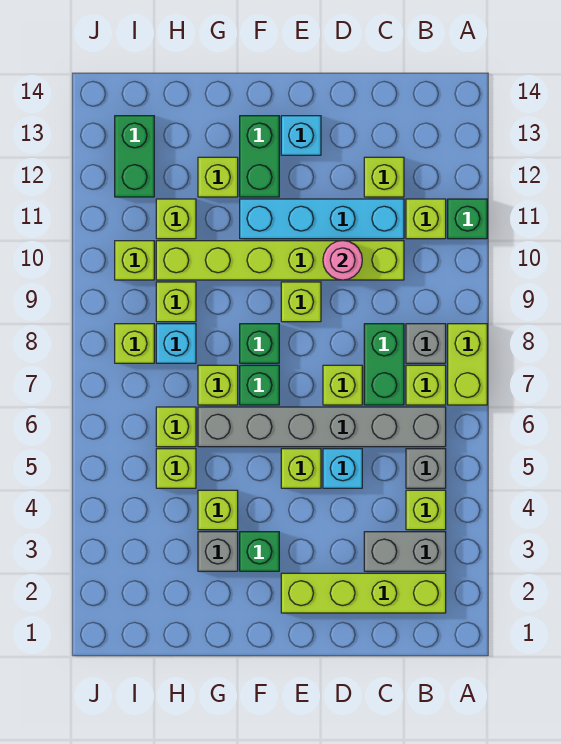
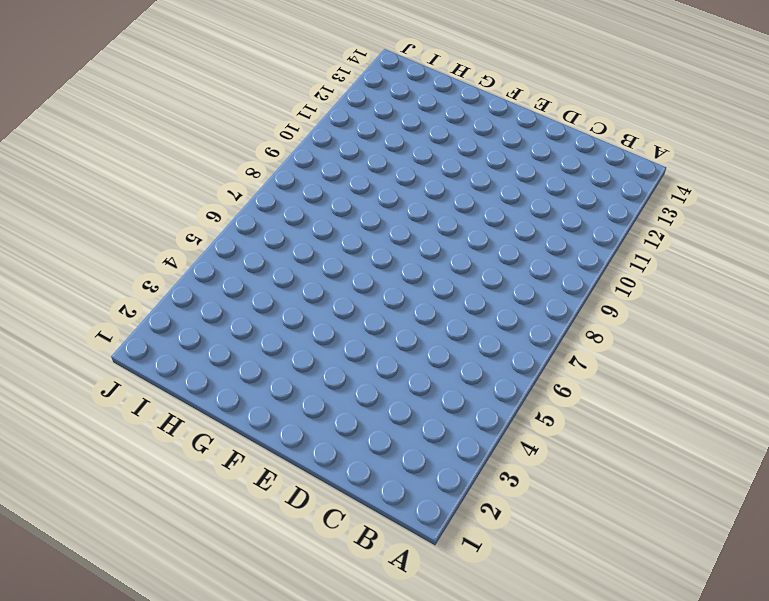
none -> lime 1x2 brick [448,324,487,405]
none -> green 1x1 brick [448,199,487,239]
none -> lime 1x4 brick [281,573,446,613]
none -> grey 1x2 brick [364,532,446,571]

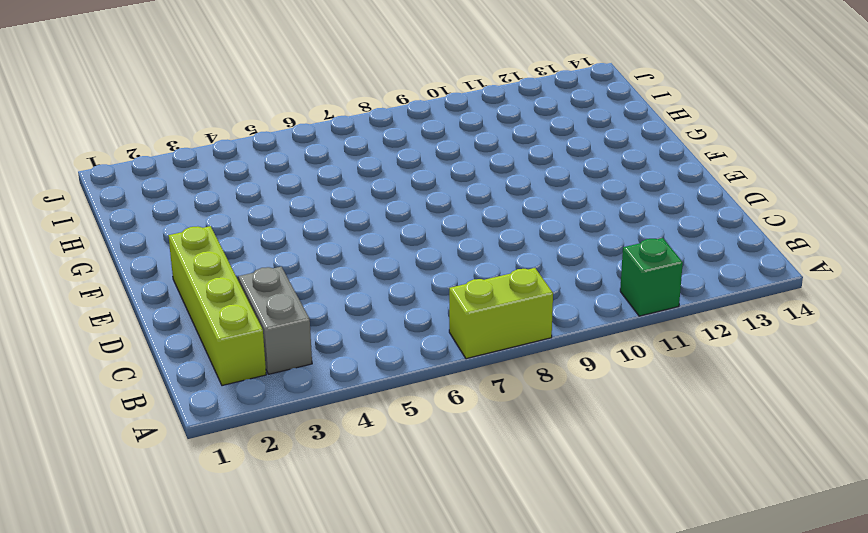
none -> lime 1x1 brick [406,490,446,530]
none -> grey 1x1 brick [406,449,446,488]
none -> grey 1x6 brick [198,407,446,447]
none -> lime 1x1 brick [406,365,446,405]

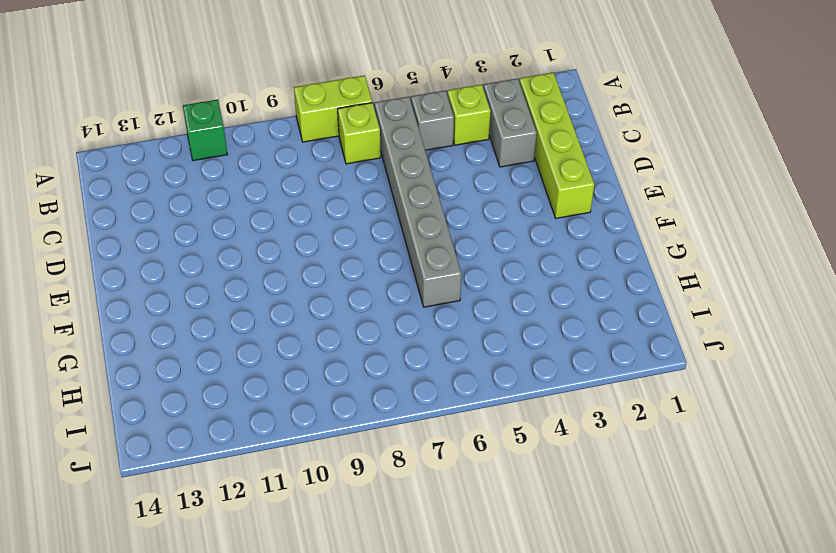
none -> grey 1x1 brick [406,324,446,363]
none -> lime 1x1 brick [406,199,446,239]
none -> green 1x2 brick [364,324,404,405]
none -> lime 1x6 brick [156,241,404,280]

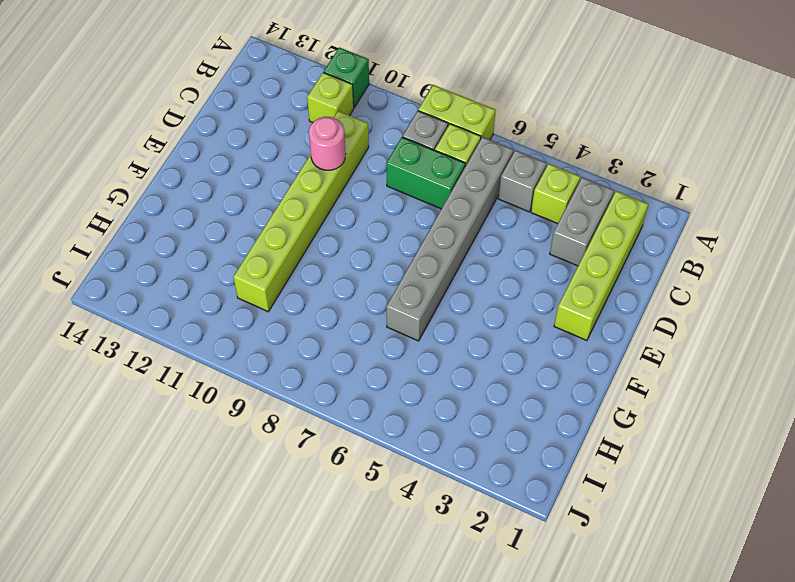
none -> cyan 1x4 brick [240,199,404,239]
none -> lime 1x1 brick [364,157,404,197]
none -> cyan 1x1 brick [323,449,362,488]
none -> lime 1x1 brick [323,365,362,405]

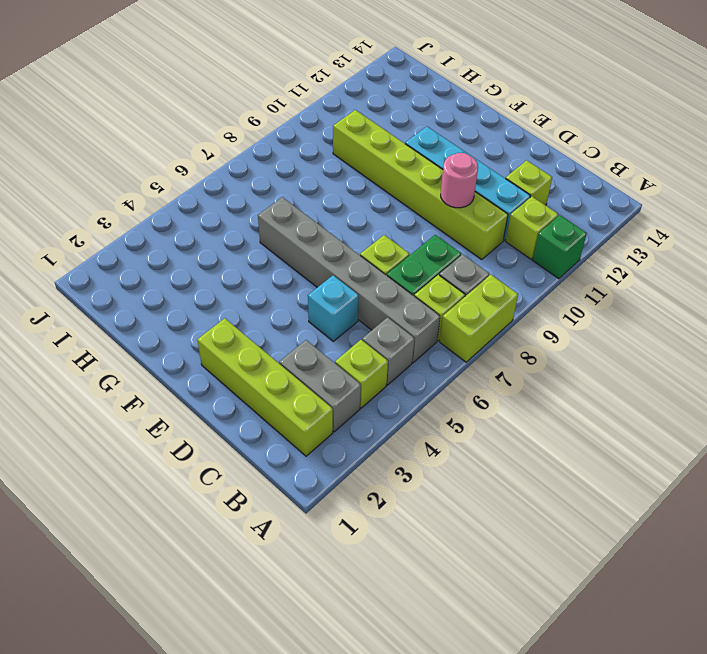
none -> lime 1x1 brick [281,449,321,488]
none -> lime 1x1 brick [281,282,321,322]
none -> cyan 1x1 brick [281,116,321,155]
none -> green 1x1 brick [240,532,279,571]

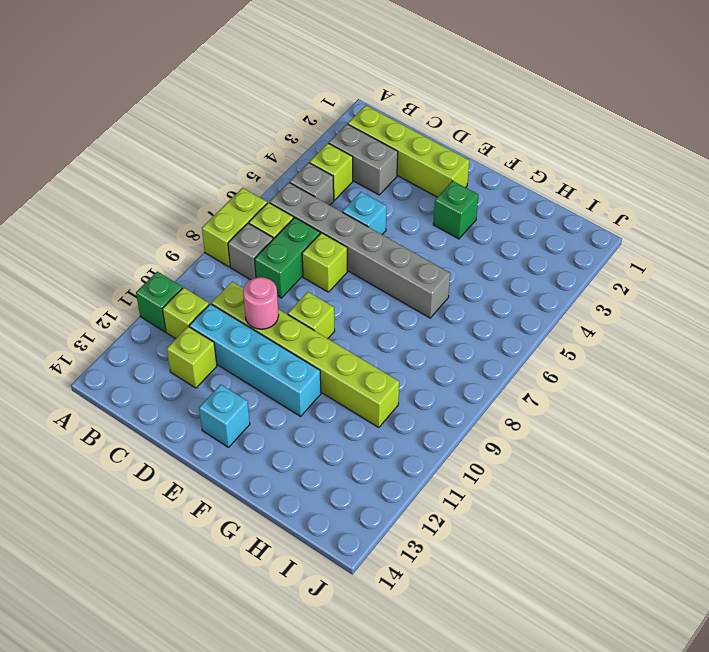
none -> lime 1x1 brick [281,449,321,488]
none -> green 1x1 brick [240,365,279,405]
none -> green 1x1 brick [240,324,279,363]
none -> green 1x2 brick [240,116,279,197]

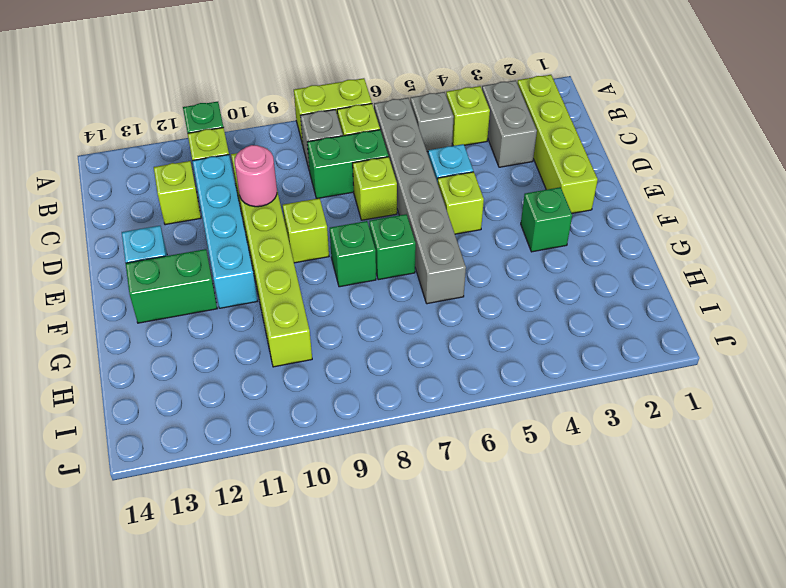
none -> grey 1x1 brick [198,532,238,571]
none -> lime 1x1 brick [198,490,238,530]
none -> lime 1x1 brick [198,365,238,405]
none -> lime 1x1 brick [198,157,238,197]

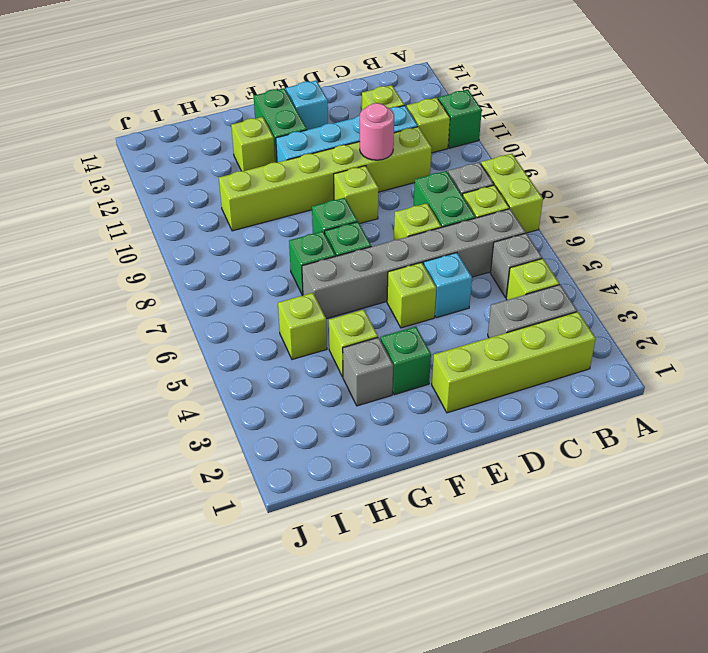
green 1x1 brick [289,231,336,296] -> lime 1x1 brick [198,365,238,405]
none -> lime 1x1 brick [156,407,196,447]
none -> cyan 1x1 brick [156,324,196,363]
none -> lime 1x1 brick [156,282,196,322]
none -> lime 1x1 brick [156,199,196,239]

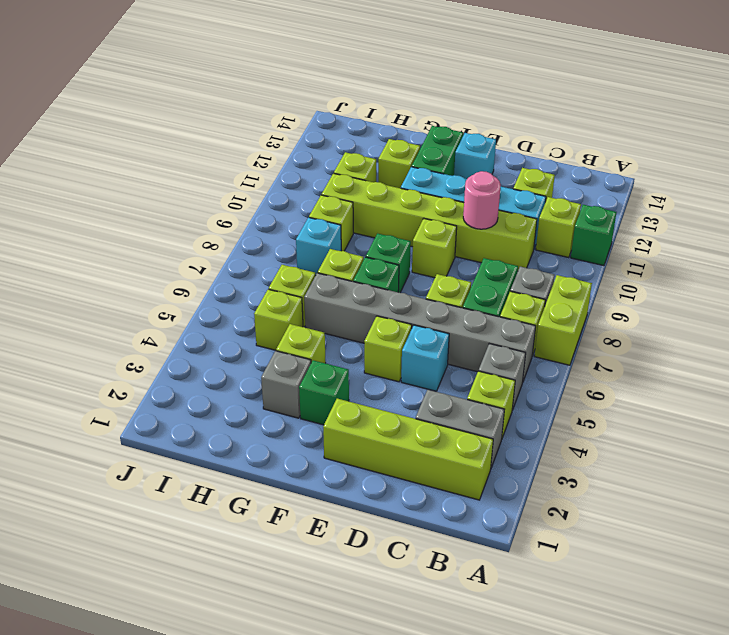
none -> lime 1x1 brick [115,324,154,363]
none -> lime 1x1 brick [115,241,154,280]
none -> green 1x2 brick [115,116,154,197]

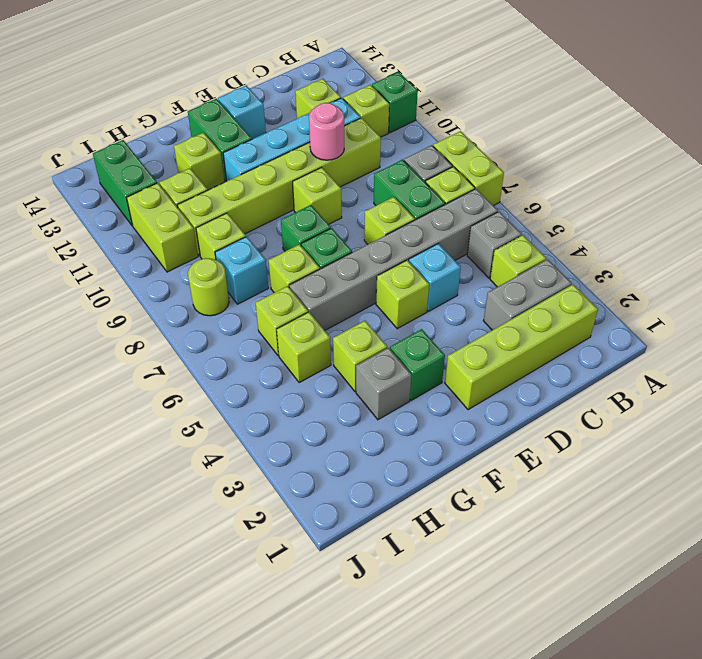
lime 1x1 round brick [188,258,229,316] -> lime 1x1 brick [115,324,154,363]
lime 1x2 brick [126,183,198,272] -> lime 1x1 brick [115,241,154,280]

